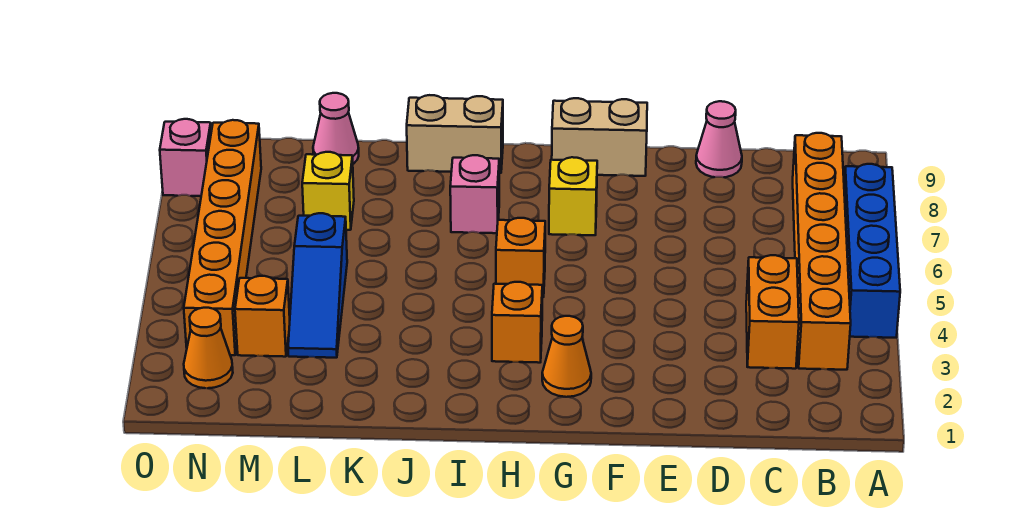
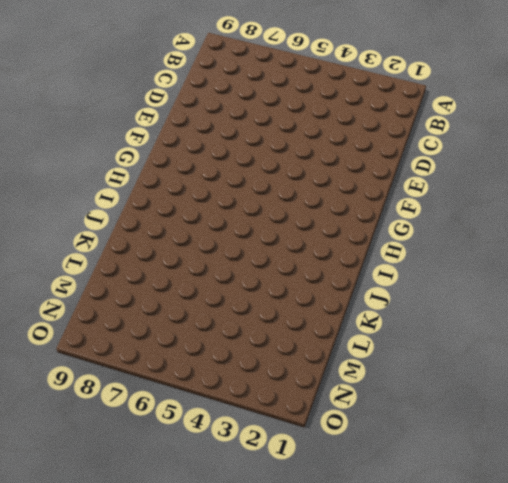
none -> blue 1x4 brick [844,164,900,338]
none -> orange 1x6 brick [793,133,851,370]
none -> orange 1x2 brick [746,255,799,369]

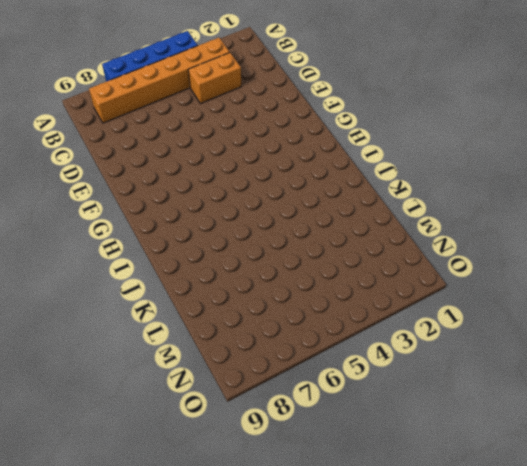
none -> pink 1x1 cone [696,101,742,177]
none -> tan 1x2 brick [552,98,647,176]
none -> orange 1x1 cone [542,316,591,397]

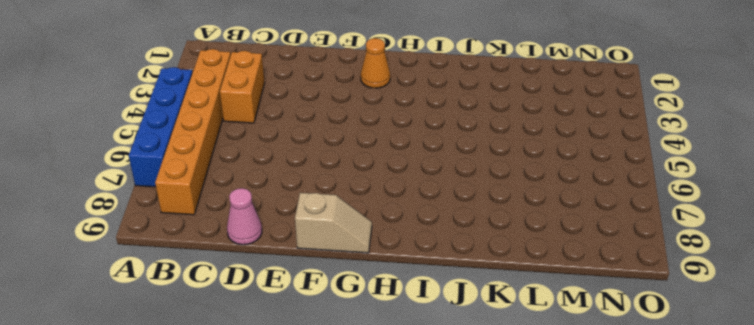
tan 1x2 slope [295,193,372,253] -> tan 1x2 brick [552,98,647,176]
none -> yellow 1x1 brick [549,157,597,235]
none -> orange 1x1 brick [492,282,542,363]
none -> orange 1x1 brick [496,218,545,297]

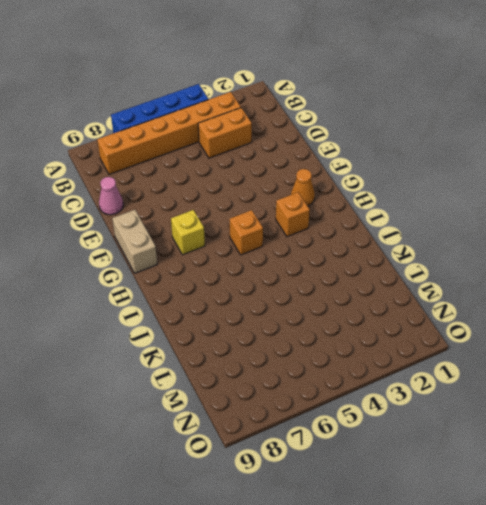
none -> pink 1x1 brick [450,155,499,233]
none -> tan 1x2 brick [407,95,503,173]
none -> blue 1x3 slope [288,213,347,358]

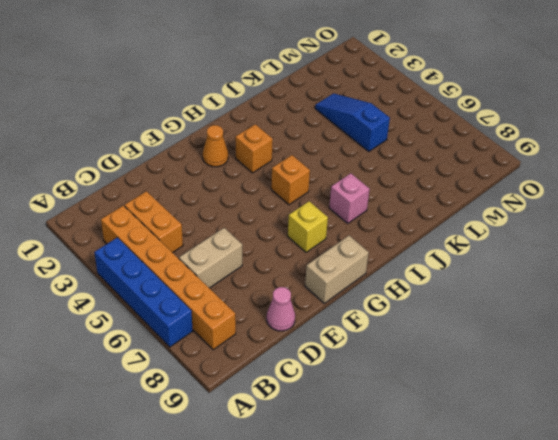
tan 1x2 brick [179,228,242,288] -> tan 1x2 brick moved to [407,95,503,173]
none -> yellow 1x1 brick [302,152,354,230]
none -> pink 1x1 cone [313,93,359,164]
none -> orange 1x1 brick [235,276,290,357]

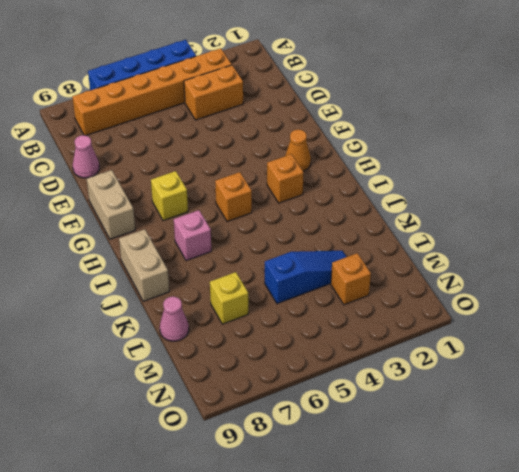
none -> orange 1x1 cone [184,308,233,388]
none -> orange 1x6 brick [184,120,261,355]
none -> pink 1x1 brick [160,119,211,196]

